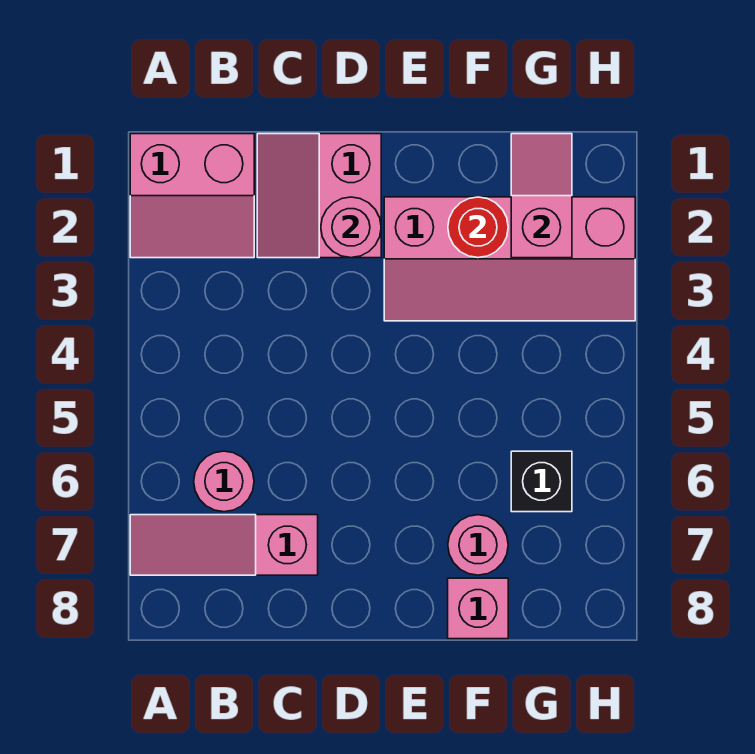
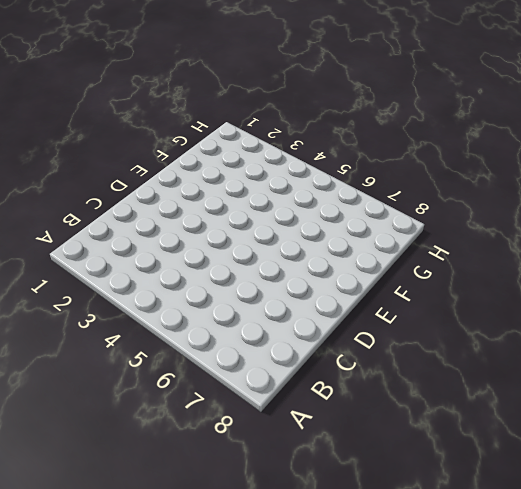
none -> pink 2x2 slope [130,134,254,258]
none -> pink 1x3 slope [130,515,318,575]

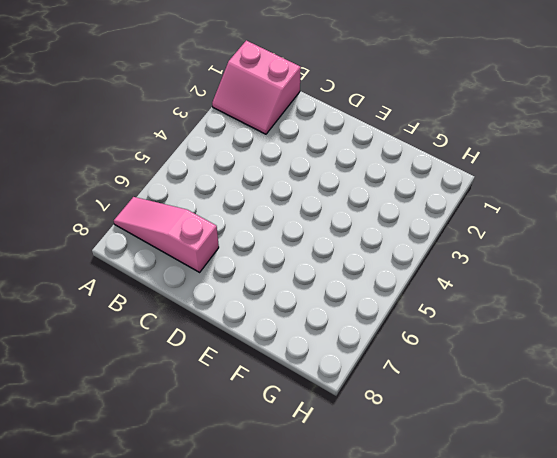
none -> pink 1x1 round brick [194,451,254,512]
none -> pink 2x2 slope [257,134,381,258]

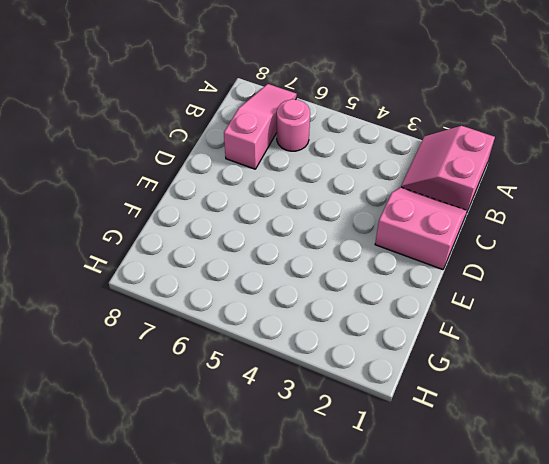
none -> pink 2x4 slope [384,197,635,321]
none -> pink 1x1 round brick [448,515,508,575]

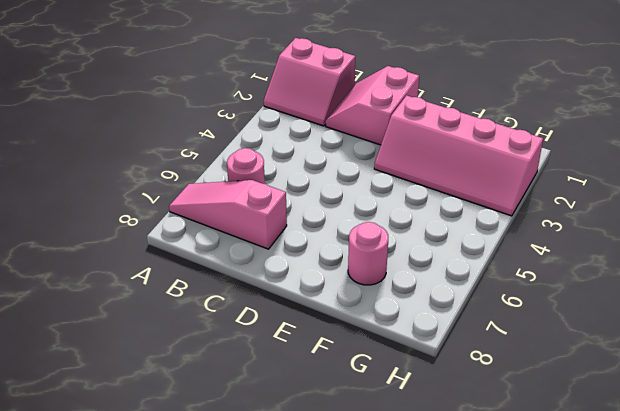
none -> pink 1x1 brick [448,578,508,639]
none -> black 1x1 brick [511,451,572,512]

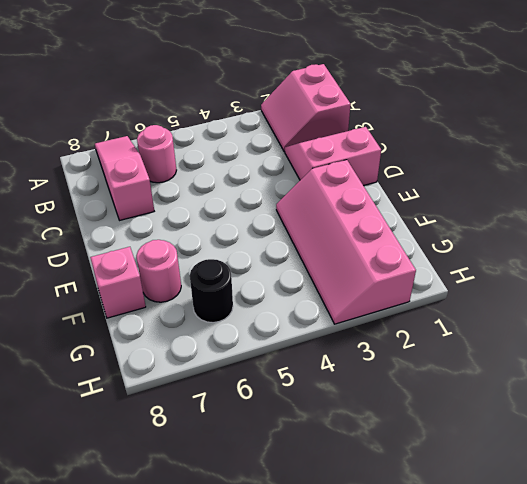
black 1x1 round brick [190,259,233,323] -> black 1x1 brick [511,451,572,512]
none -> pink 1x1 round brick [321,197,381,258]
none -> red 1x1 round brick [448,197,508,258]

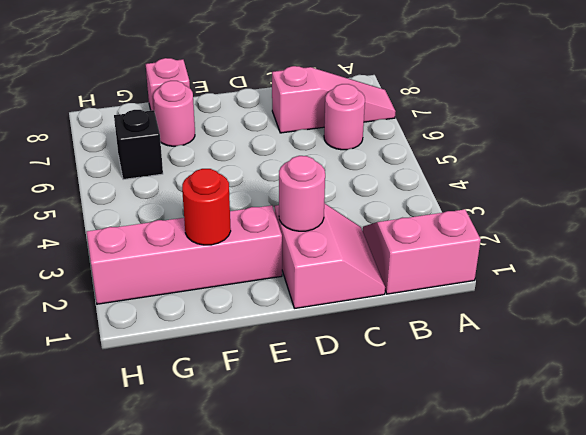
none -> pink 1x2 slope [511,134,572,258]

